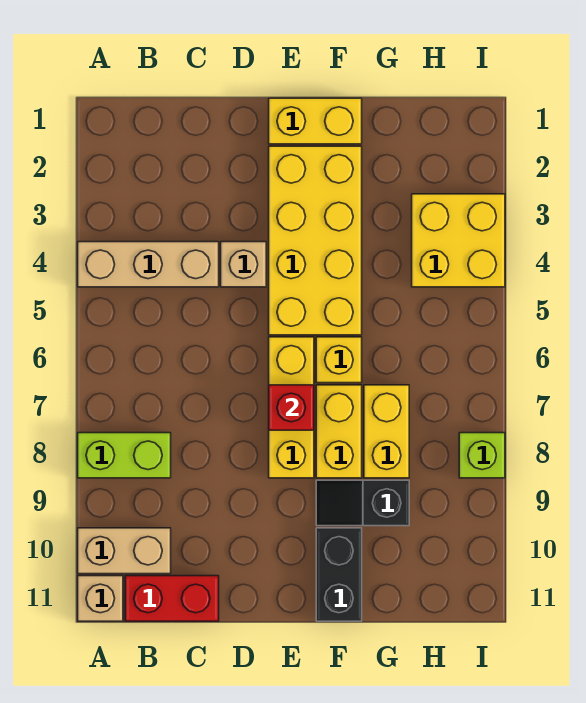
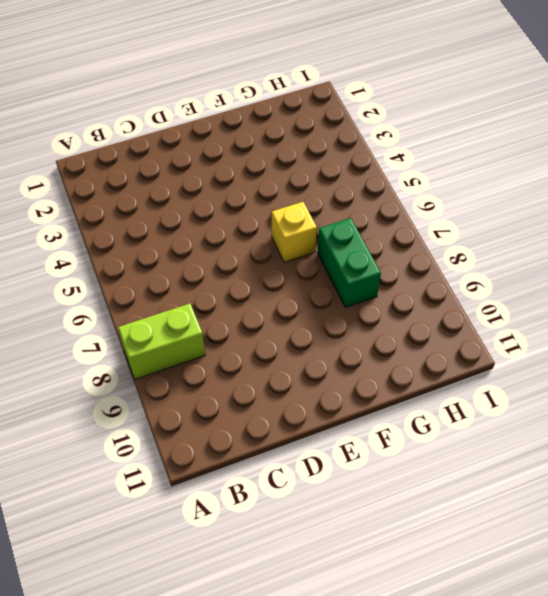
green 1x2 brick [317,218,381,308] -> yellow 1x2 brick [364,385,409,478]
none -> tan 1x3 brick [78,242,219,287]
none -> tan 1x2 brick [78,528,171,574]
none -> tan 1x1 brick [78,576,123,621]

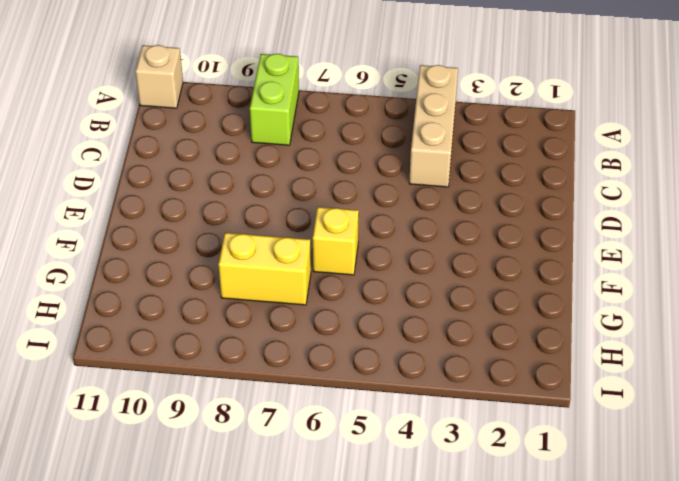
none -> tan 1x2 brick [78,528,171,574]
none -> red 1x2 brick [125,576,219,621]
none -> tan 1x1 brick [221,242,266,287]

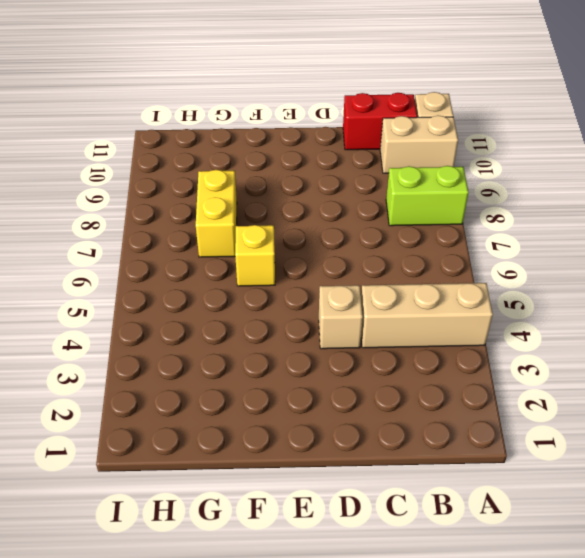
none -> yellow 1x2 brick [269,98,362,144]
none -> yellow 2x4 brick [269,146,362,335]
none -> yellow 1x3 brick [269,337,314,478]

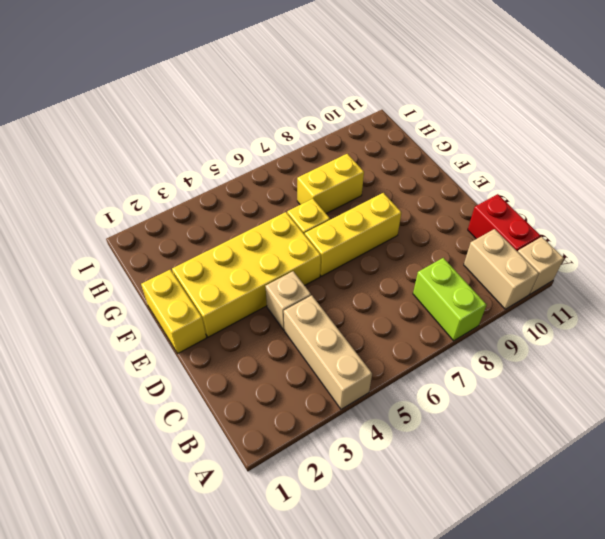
none -> yellow 1x2 brick [316,385,362,478]
none -> black 1x2 slope [316,480,409,526]
none -> black 1x2 brick [316,528,362,621]

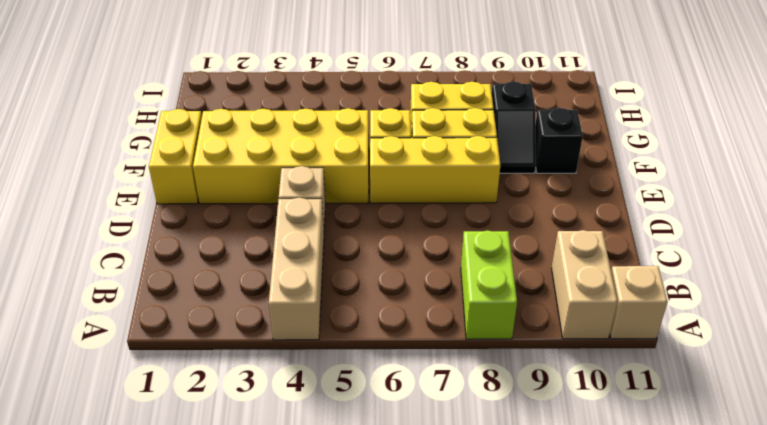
black 1x1 brick [535,108,583,173] -> black 1x2 brick [316,528,362,621]
none -> red 1x2 brick [125,576,219,621]
none -> yellow 2x2 brick [412,194,505,287]
none -> lime 1x1 brick [459,433,505,478]

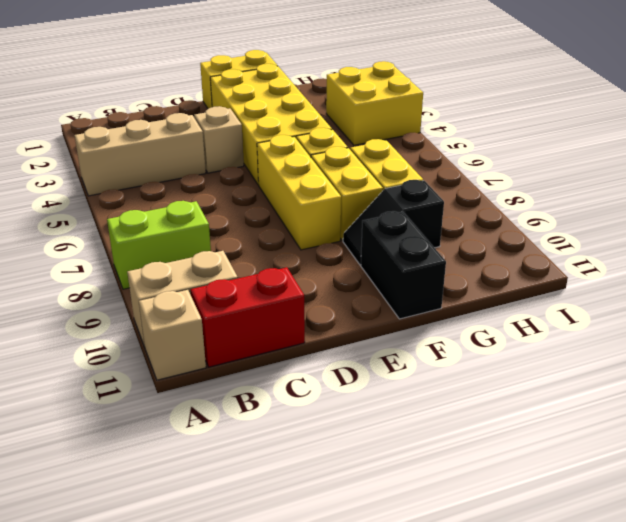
none -> lime 1x1 brick [459,433,505,478]
none -> red 1x1 brick [269,385,314,430]

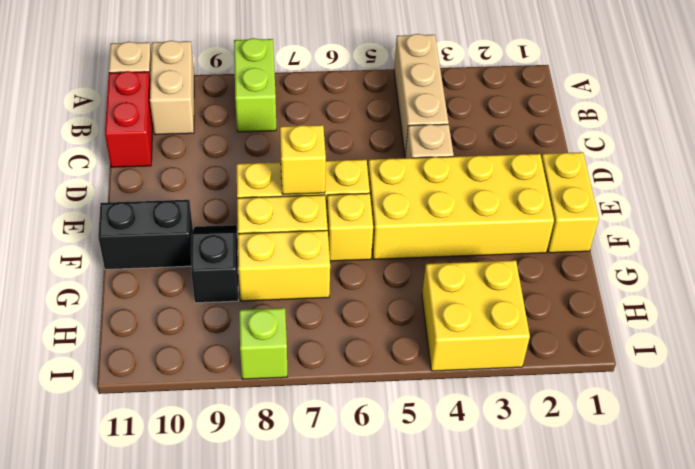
yellow 1x1 brick [280,125,326,194] -> red 1x1 brick [269,385,314,430]

